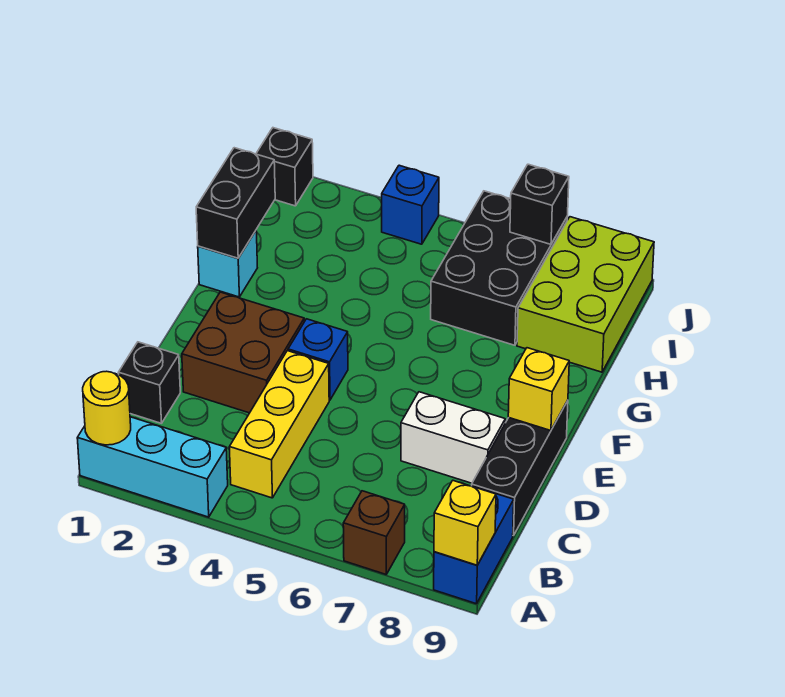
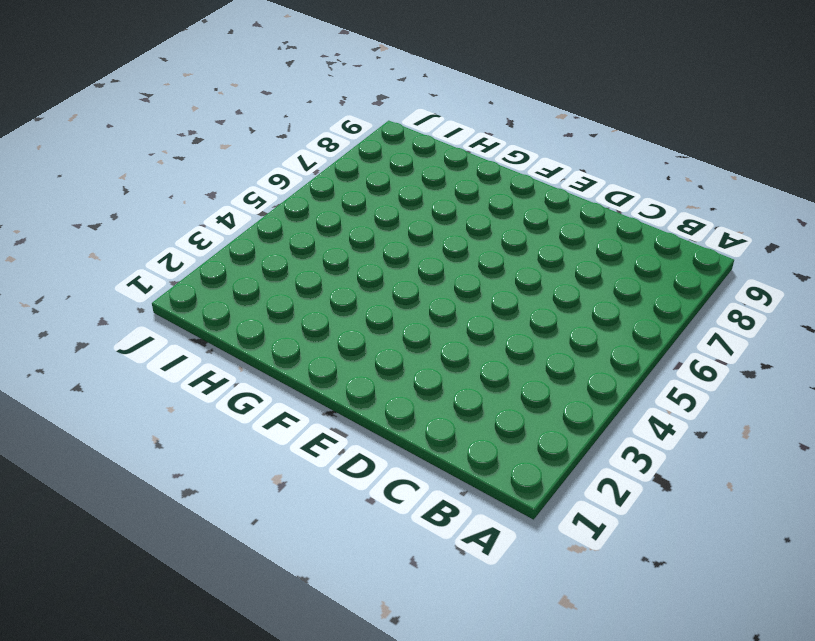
none -> cyan 1x3 brick [77,417,228,517]
none -> brown 1x1 brick [343,491,405,574]
none -> blue 1x2 brick [434,486,514,604]

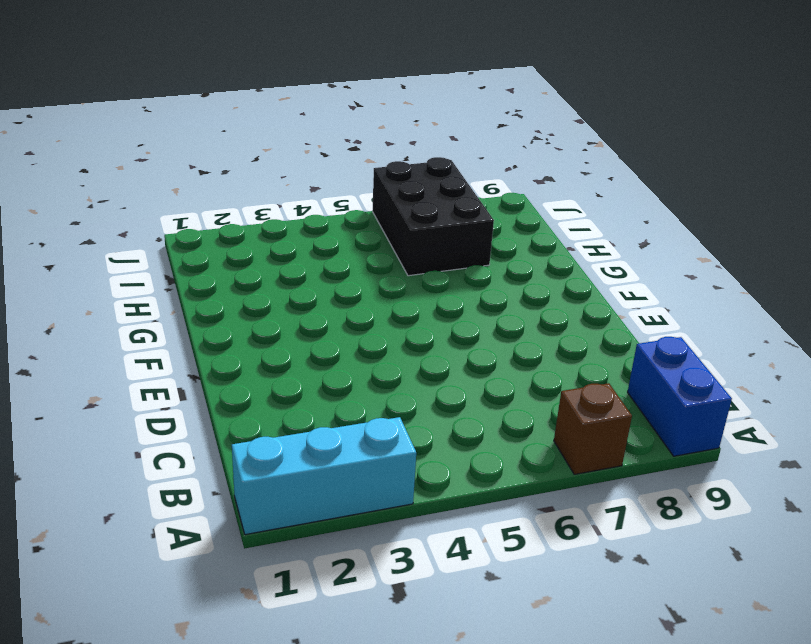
none -> yellow 1x3 brick [229,351,329,498]
none -> black 1x1 brick [118,342,180,423]
none -> black 1x3 brick [472,400,568,536]

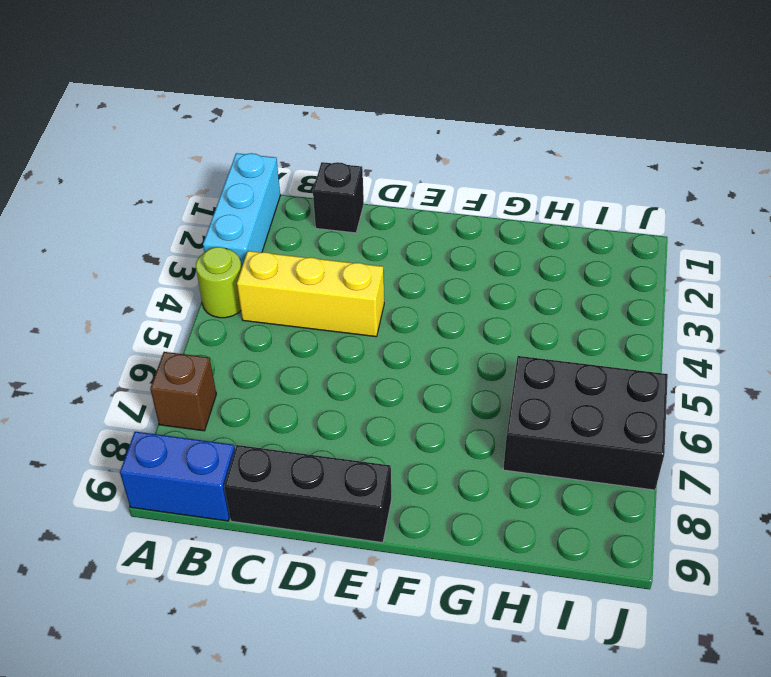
lime 1x1 round brick [196,247,242,318] -> none
none -> brown 2x2 brick [182,292,304,413]
none -> white 1x2 brick [401,392,505,483]
none -> blue 1x1 brick [288,319,348,400]

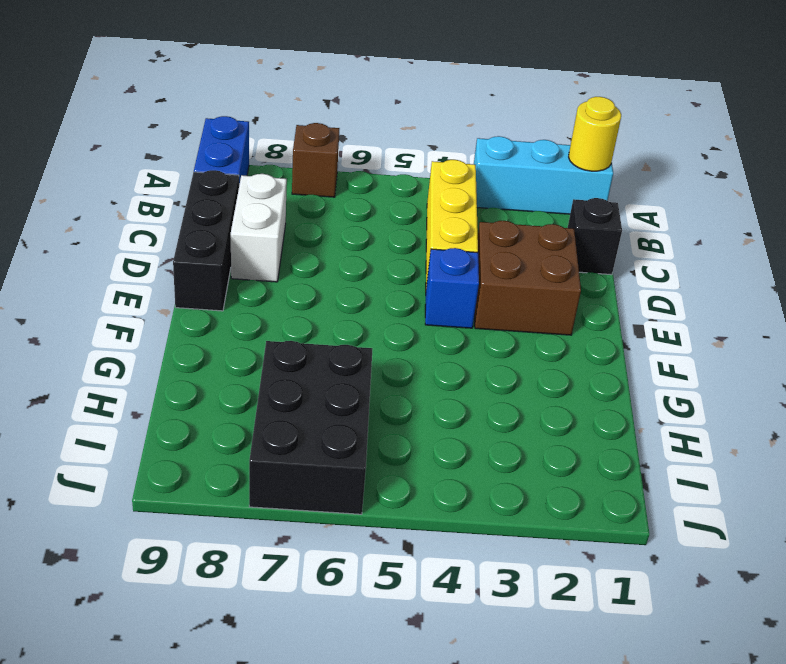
white 1x2 brick [231,174,287,282] -> white 1x2 brick turned to [401,392,505,483]
none -> cyan 1x1 brick [198,231,257,297]
none -> lime 2x3 brick [517,217,654,372]
none -> black 1x1 brick [256,128,313,206]

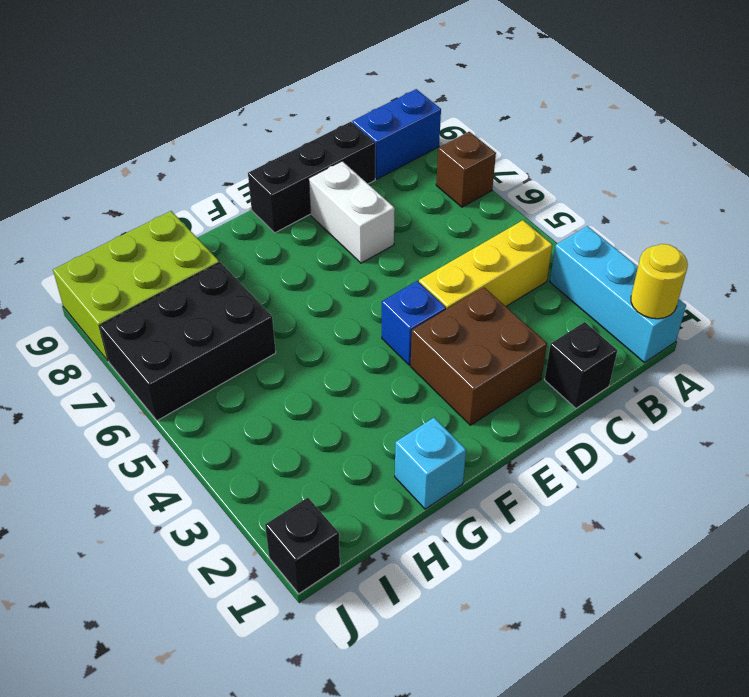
none -> blue 1x1 brick [382,165,439,244]
none -> yellow 1x1 brick [434,481,496,565]
none -> yellow 1x1 brick [508,348,569,431]

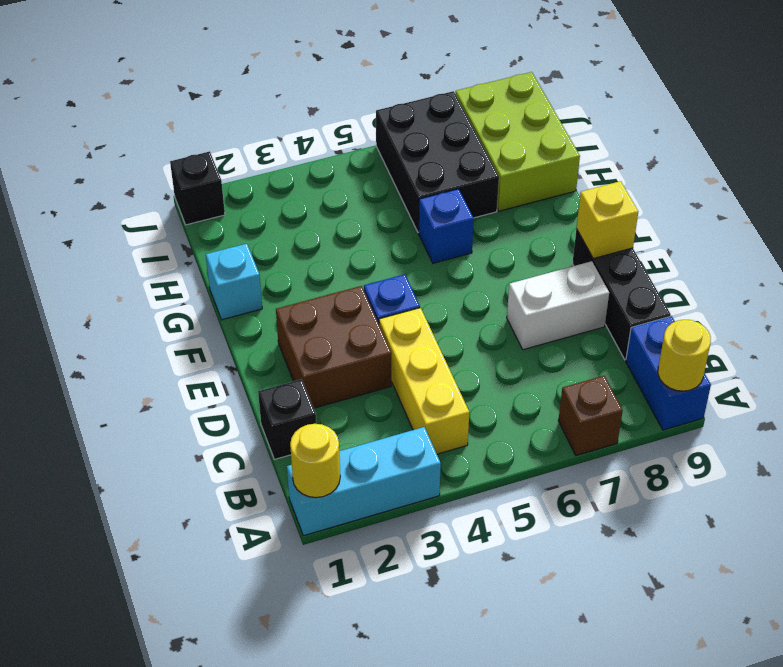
yellow 1x1 round brick [658,320,711,391] -> yellow 1x1 brick [434,481,496,565]
blue 1x1 brick [419,189,474,263] -> blue 1x1 brick moved to [382,165,439,244]
none -> black 1x2 brick [196,148,275,258]
none -> black 1x1 brick [510,164,569,244]

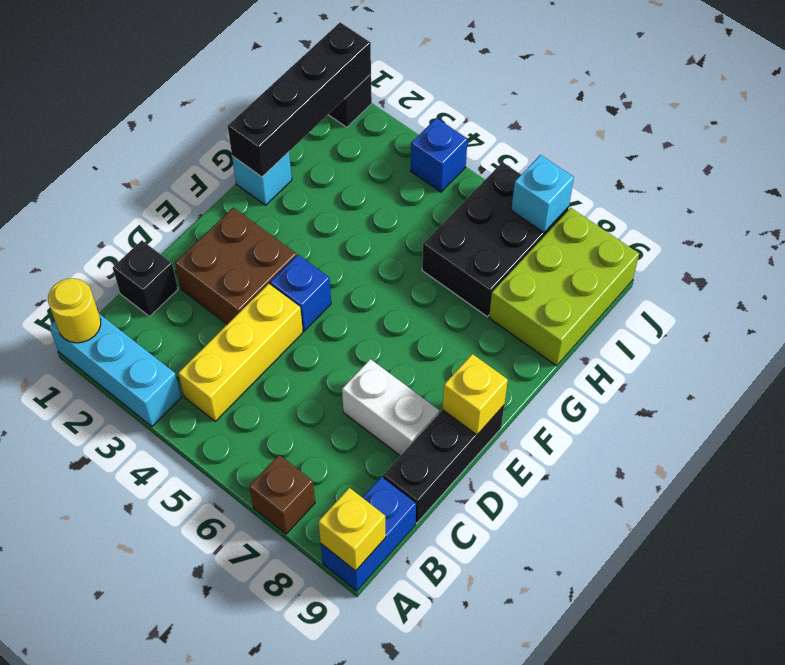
black 1x4 brick [228,23,371,177] -> black 1x2 brick [196,148,275,258]
cyan 1x1 brick [511,155,574,232] -> black 1x1 brick [510,164,569,244]

